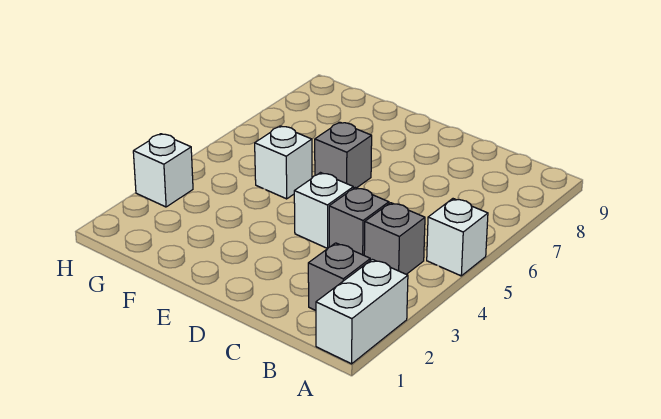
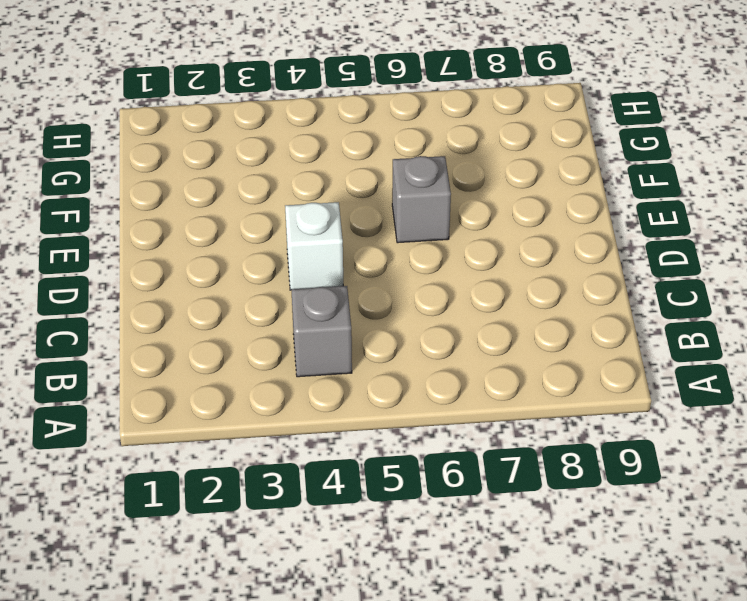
none -> white 1x2 brick [316,259,408,364]
none -> white 1x1 brick [427,199,488,276]

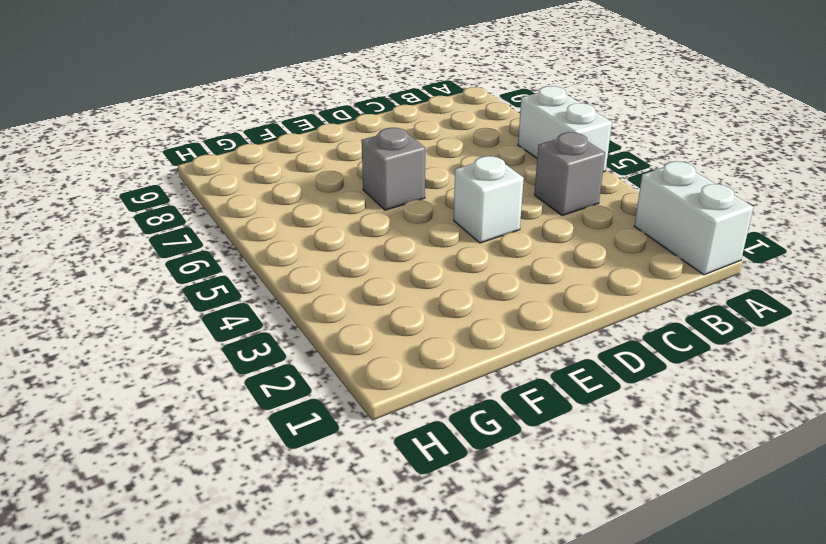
white 1x2 brick [518,86,612,172] -> white 1x1 brick [427,199,488,276]
none -> grey 1x1 brick [308,243,370,310]
none -> grey 1x1 brick [329,187,389,255]

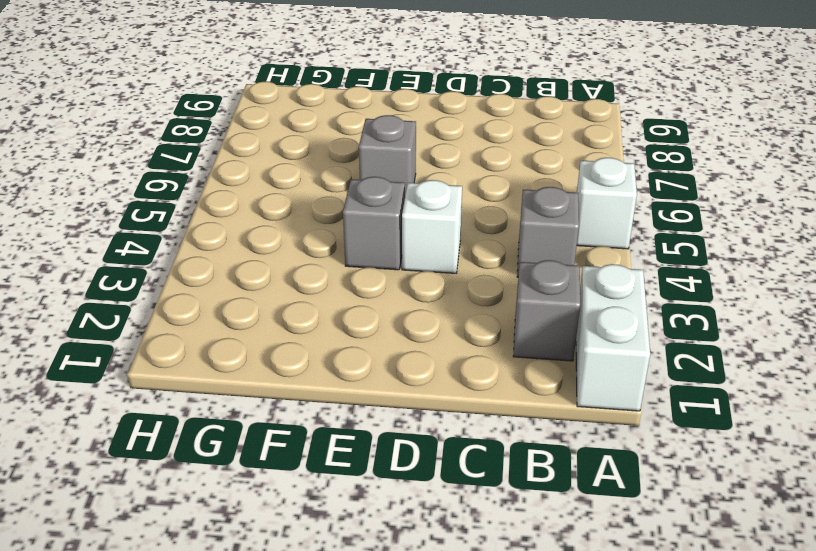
grey 1x1 brick [343,177,405,270] -> grey 1x1 brick moved to [329,187,389,255]
none -> white 1x1 brick [255,126,312,199]
none -> white 1x1 brick [133,134,193,207]

